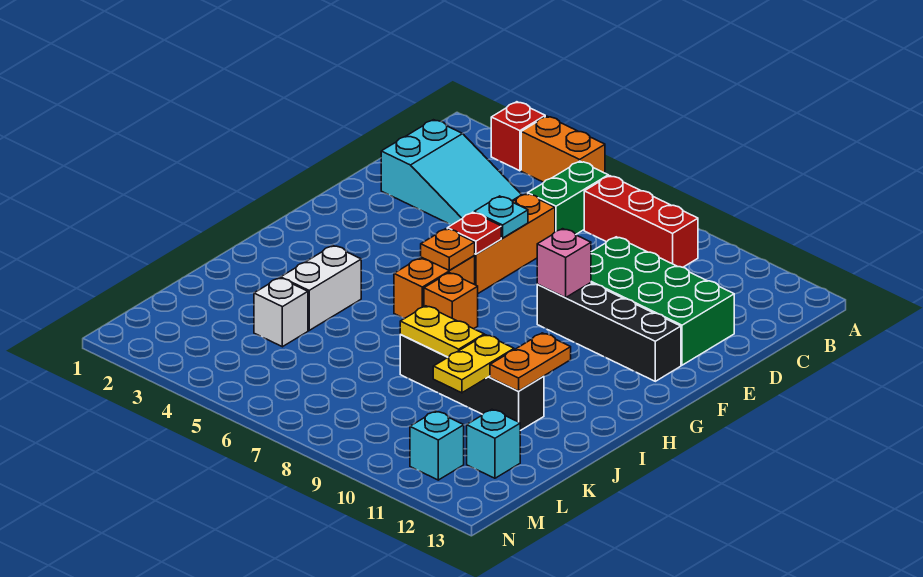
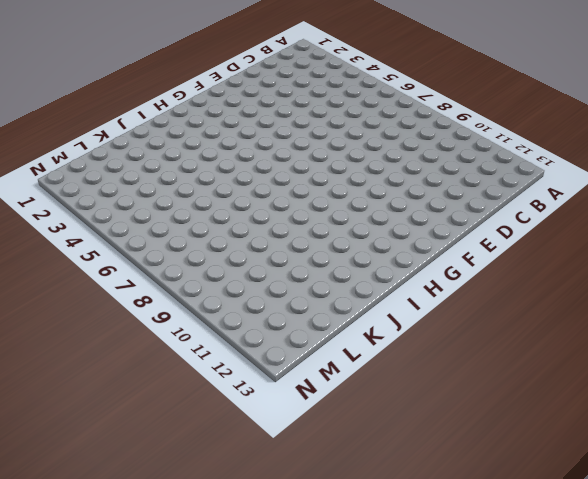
none -> red 1x1 brick [491,102,545,171]
none -> orange 1x2 brick [521,116,605,182]
none -> green 1x2 brick [528,161,608,234]

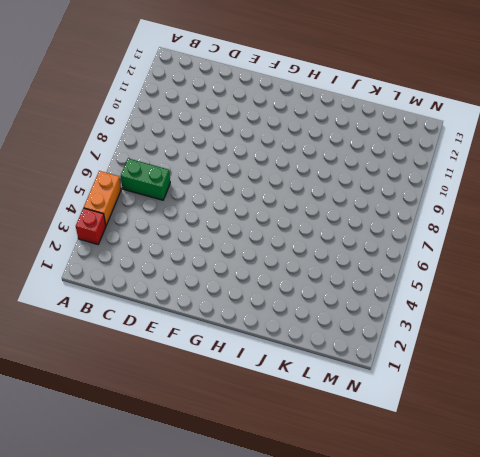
none -> red 1x3 brick [584,176,698,267]
none -> cyan 2x3 slope [381,120,522,225]
none -> orange 1x3 brick [474,194,555,293]

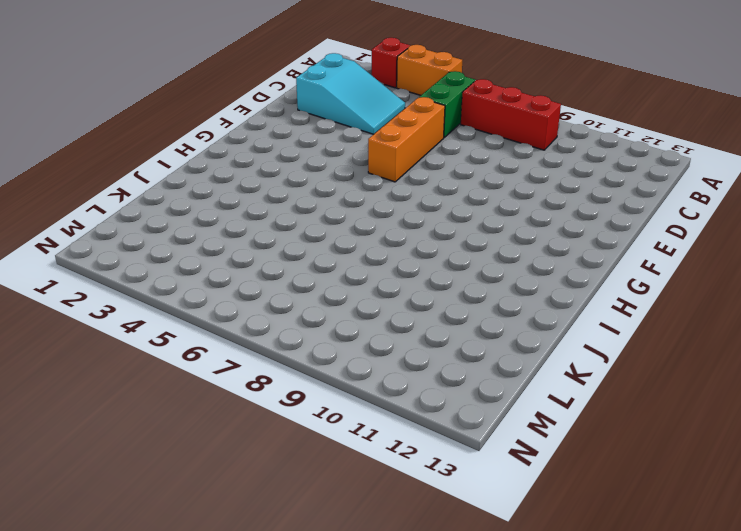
none -> green 2x4 brick [591,237,734,365]
none -> black 1x4 brick [537,283,681,381]
none -> orange 1x2 brick [394,256,475,319]

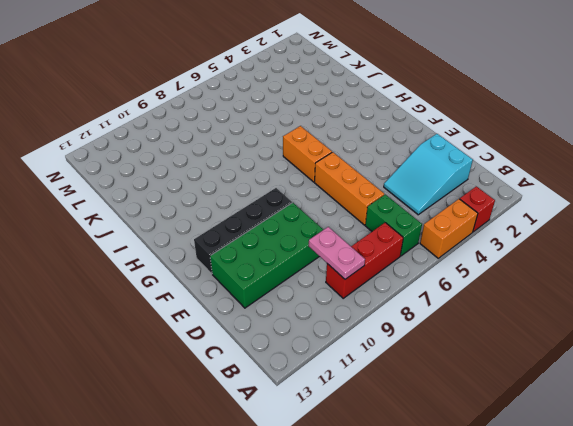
pink 1x2 plate [309,227,365,279] -> none
none -> orange 1x1 brick [424,273,478,329]
none -> white 1x2 brick [281,246,361,330]
none -> black 1x4 brick [400,335,544,431]

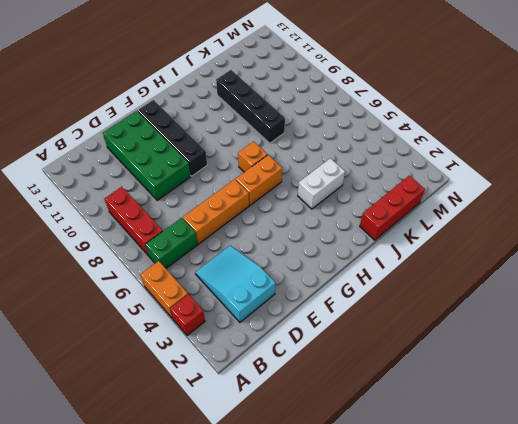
red 1x3 brick [360,176,425,240] -> none
none -> white 1x1 brick [254,278,308,347]
none -> cyan 1x1 brick [467,410,520,478]
none -> cyan 1x1 brick [410,411,464,480]

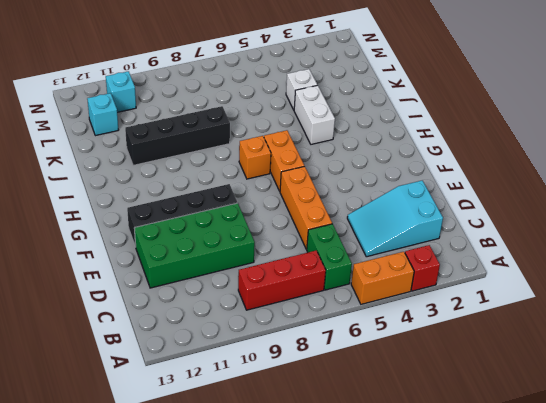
none -> cyan 1x1 plate [474,196,528,238]
none -> red 1x1 plate [447,212,501,254]
none -> pink 1x1 brick [537,229,591,298]

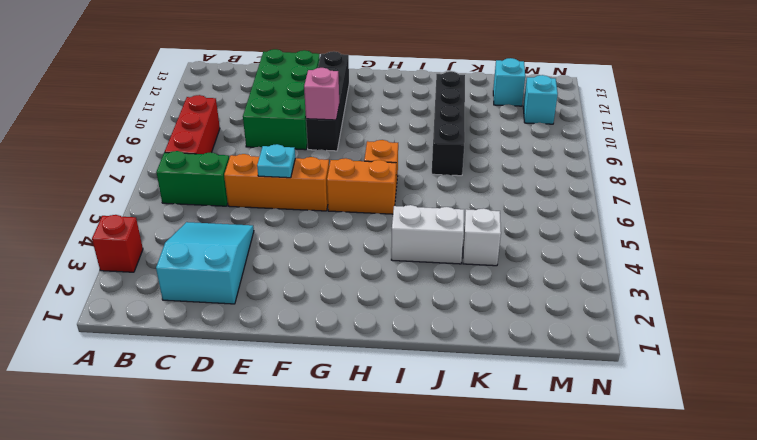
none -> orange 1x2 brick [521,116,605,182]
none -> red 1x1 plate [447,212,501,254]
none -> orange 1x1 plate [421,229,475,270]

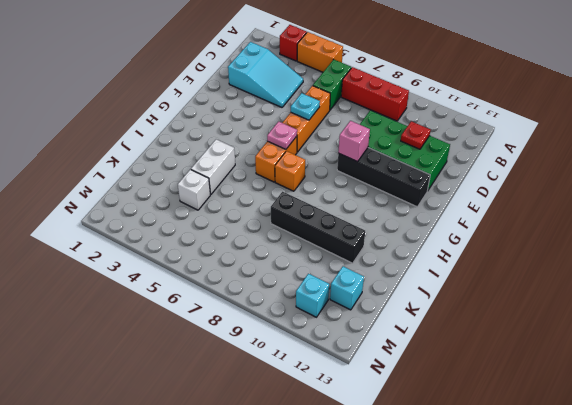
red 1x1 plate [401,121,431,149] -> red 1x1 plate moved to [447,212,501,254]
pink 1x1 plate [267,121,297,149] -> orange 1x1 plate [421,229,475,270]
none -> orange 1x2 plate [490,333,571,391]
none -> yellow 1x2 plate [400,306,484,357]
none -> yellow 1x2 plate [433,335,514,393]

